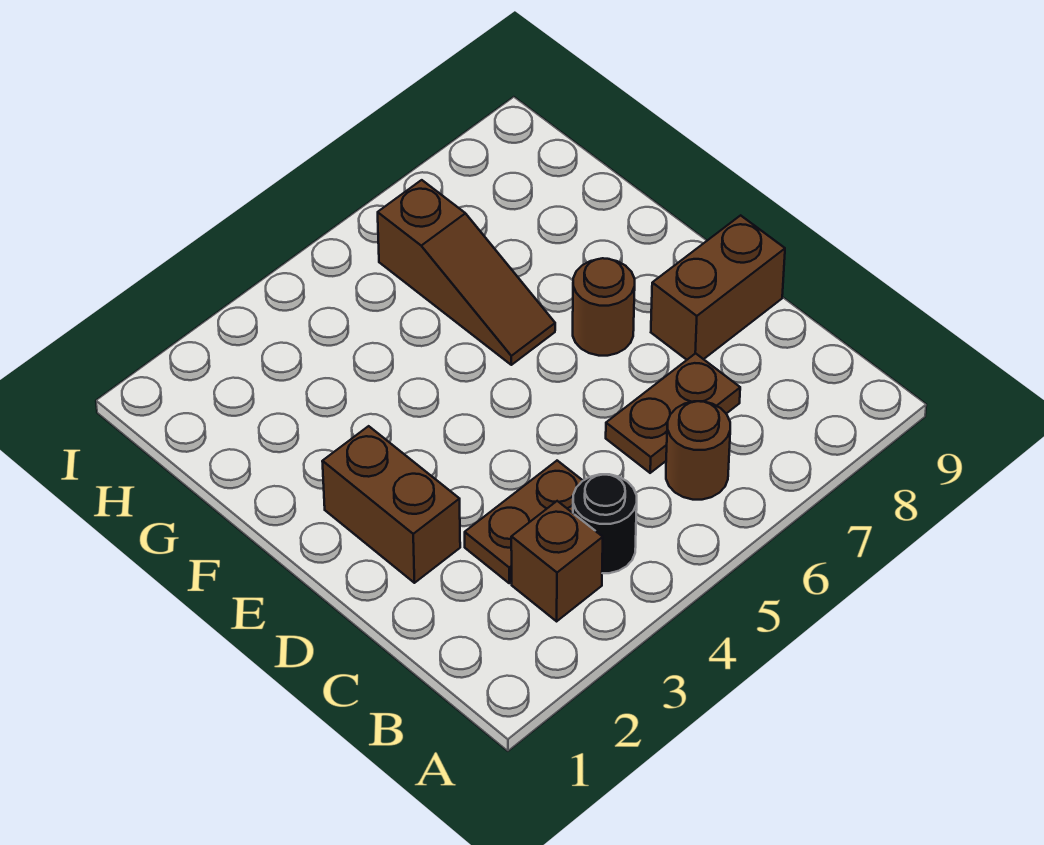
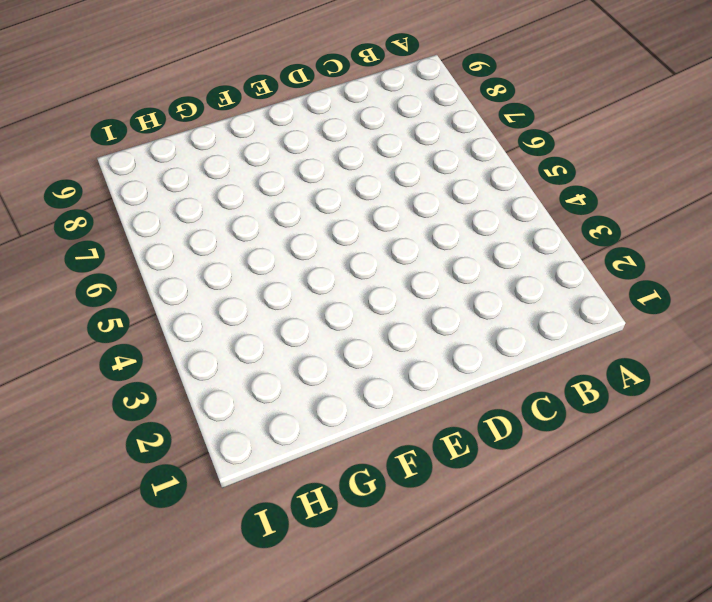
none -> brown 1x1 brick [511,501,603,621]
none -> black 1x1 round brick [573,474,637,573]

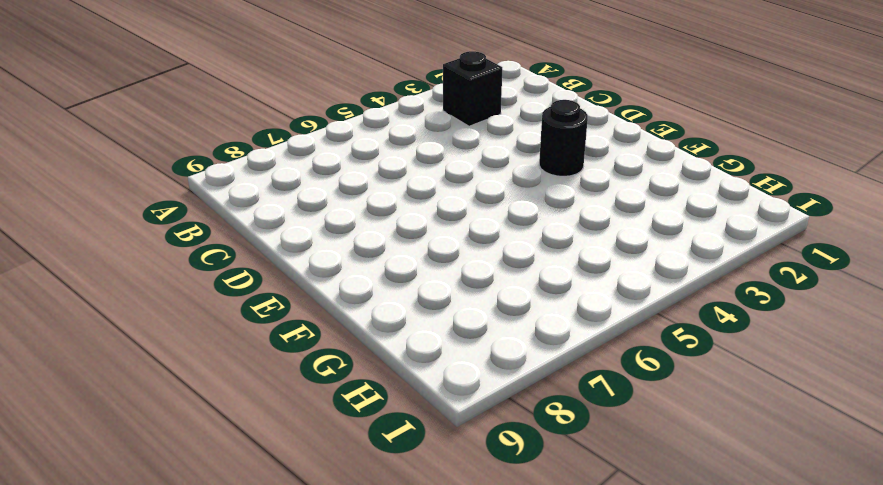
black 1x1 brick [443,51,502,126] -> brown 1x1 brick [511,501,603,621]
black 1x1 round brick [539,100,588,176] -> black 1x1 round brick moved to [573,474,637,573]
none -> brown 1x1 round brick [666,401,730,500]
none -> brown 1x2 plate [465,461,583,583]

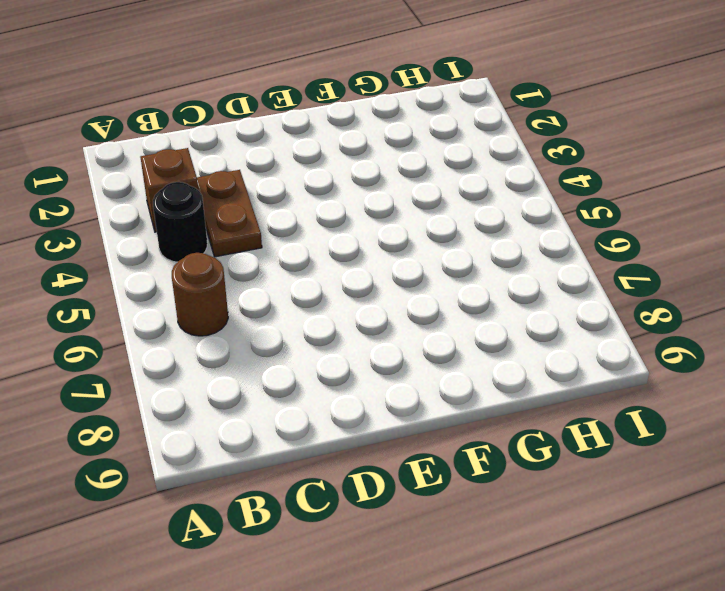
none -> brown 1x2 plate [606,353,740,473]
none -> brown 1x2 brick [322,426,460,583]

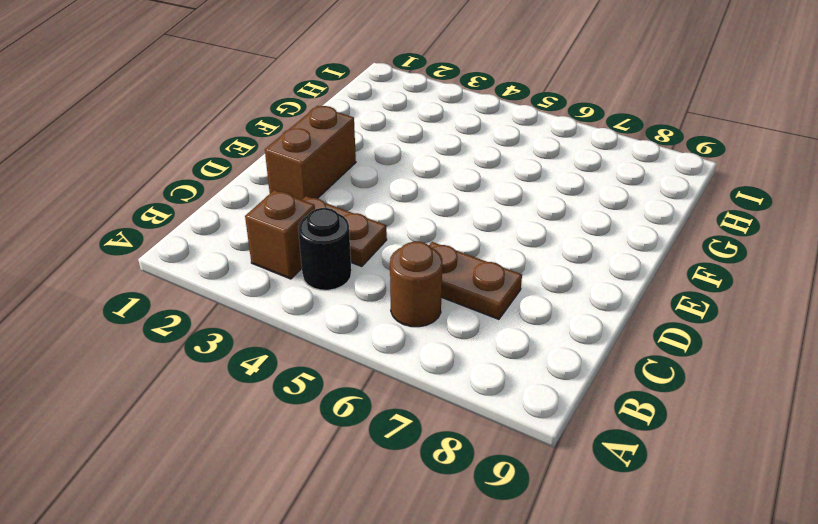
none -> brown 1x2 brick [651,215,785,360]
none -> brown 1x1 round brick [573,258,635,356]

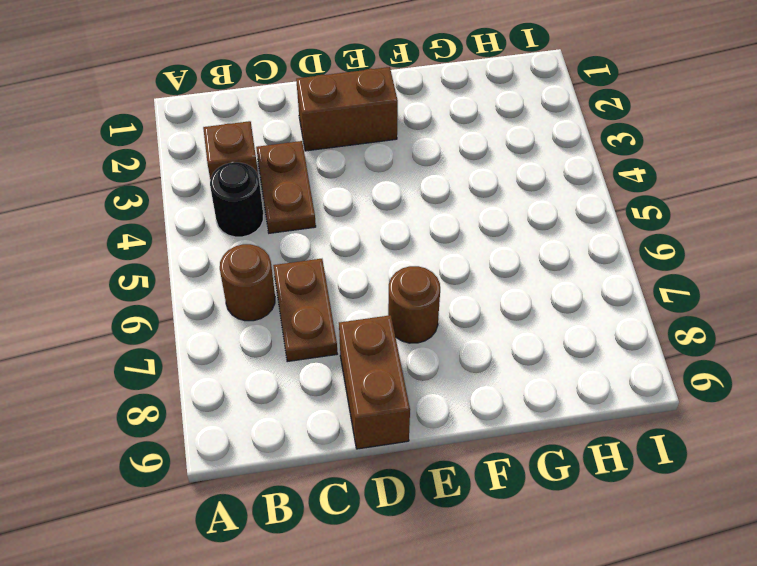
none -> brown 1x3 slope [378,180,555,365]

